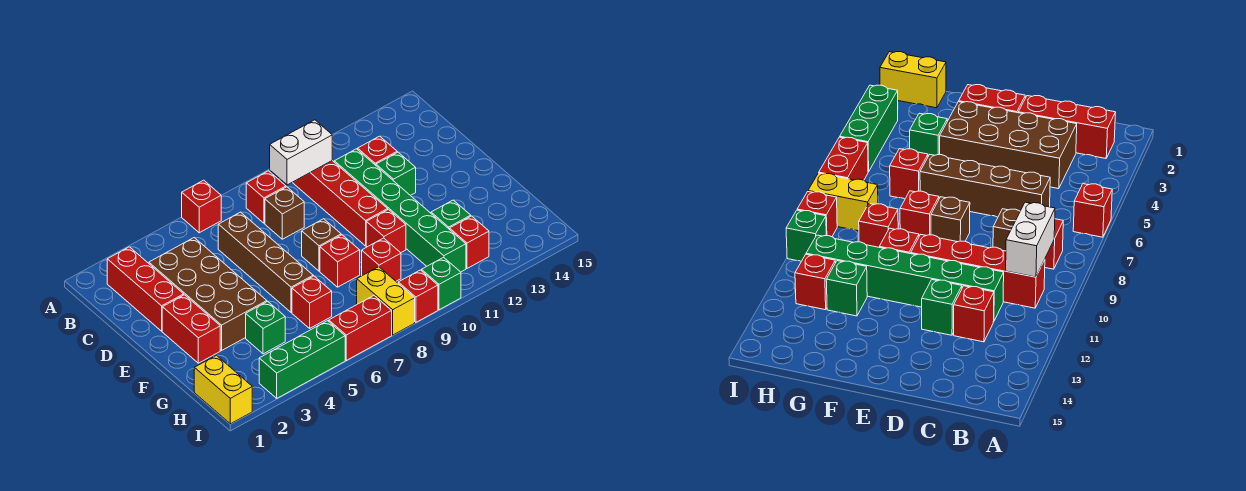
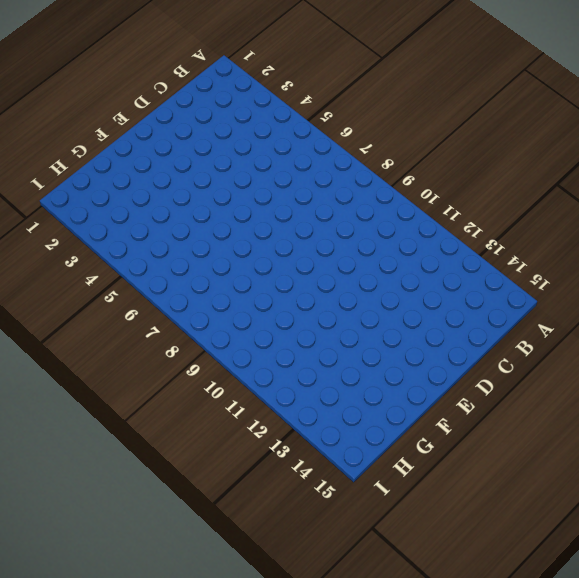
none -> red 1x1 brick [182,180,221,233]
none -> red 1x3 brick [107,247,184,331]
none -> red 1x1 brick [246,171,286,223]

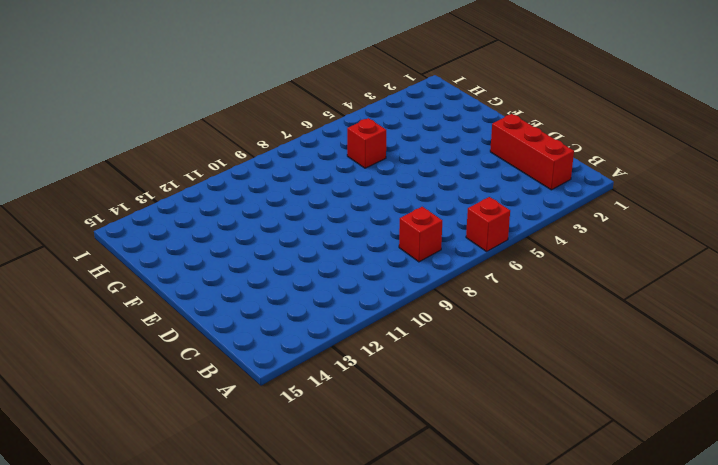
none -> red 1x4 brick [293,161,388,246]
none -> brown 2x4 brick [149,238,267,350]
none -> brown 1x4 brick [218,212,313,313]

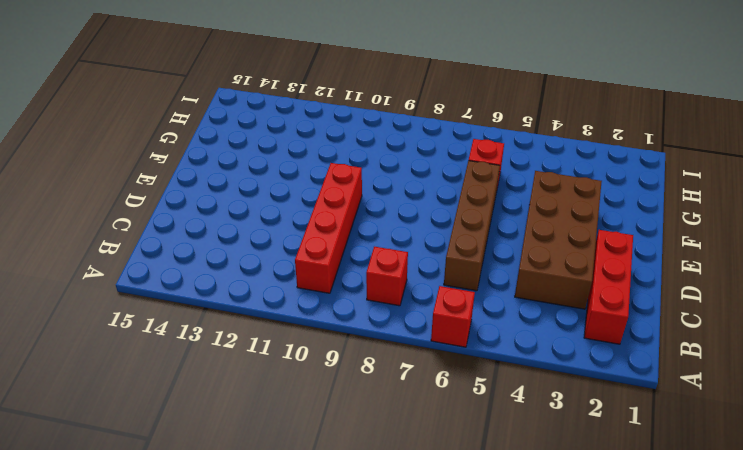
none -> brown 1x1 brick [265,187,304,239]
none -> green 1x6 brick [334,149,466,272]
none -> red 1x1 brick [358,136,397,165]

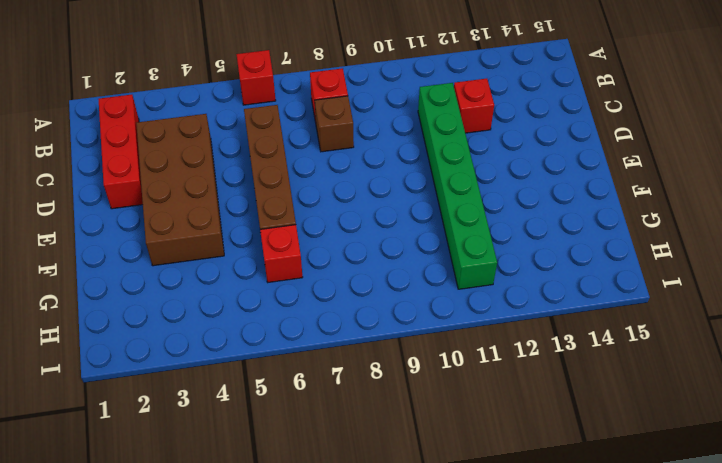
none -> red 1x4 brick [293,161,388,246]
none -> green 1x1 brick [376,152,416,196]
none -> red 1x2 brick [162,295,220,363]

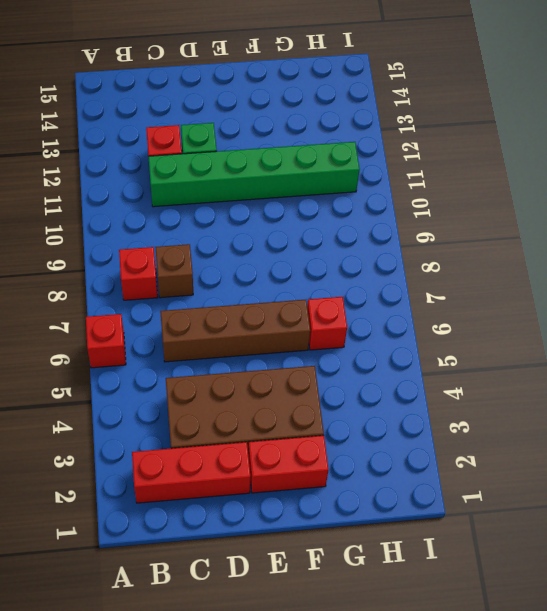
none -> red 1x4 brick [293,161,388,246]
none -> brown 1x1 brick [302,219,341,271]
none -> red 1x1 brick [320,235,360,287]

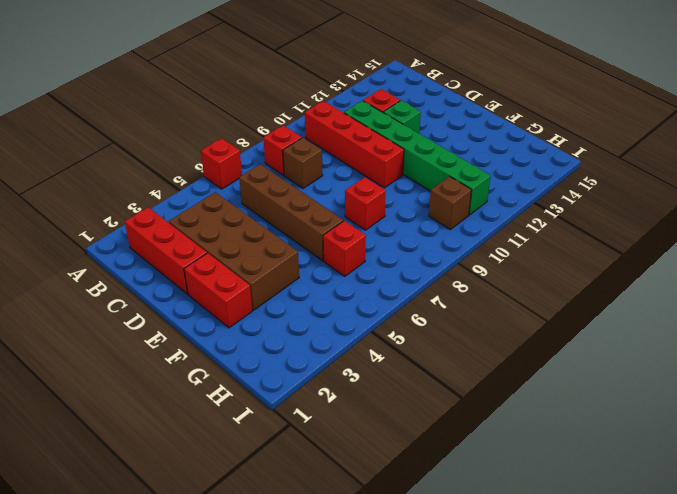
brown 1x1 brick [429,176,471,229] -> brown 1x1 brick moved to [302,219,341,271]
none -> red 1x1 brick [366,209,406,253]
none -> green 1x1 brick [246,301,285,354]
none -> red 1x1 brick [362,238,401,281]

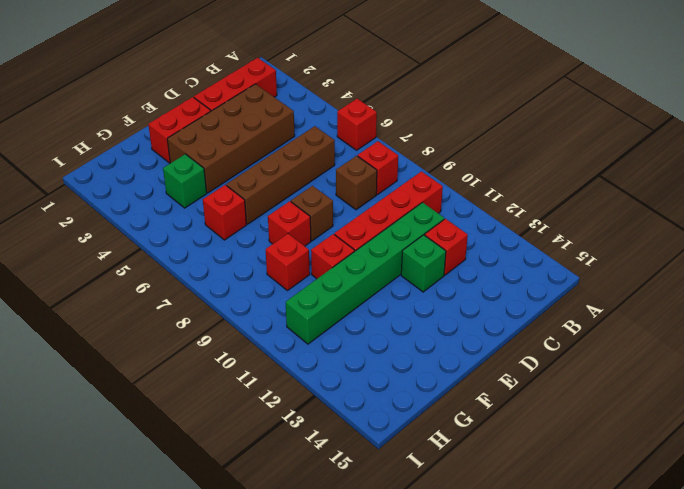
none -> green 1x1 brick [431,200,471,230]
none -> yellow 1x2 brick [194,355,252,424]
none -> yellow 1x2 brick [357,267,415,335]

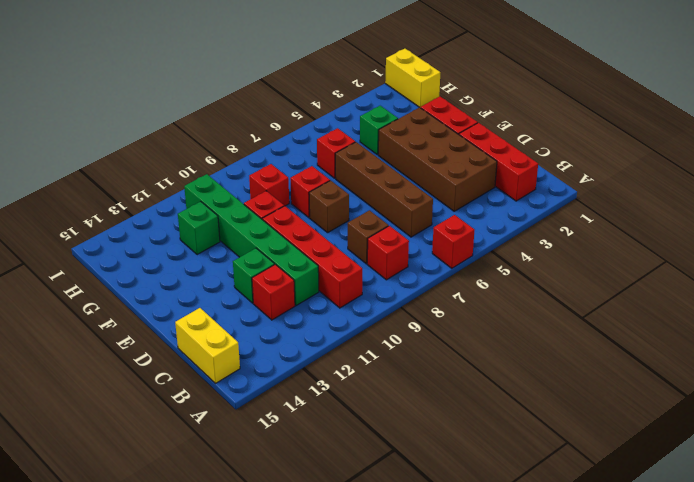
yellow 1x2 brick [175,308,240,383] -> yellow 1x2 brick moved to [357,267,415,335]
none -> red 1x1 brick [450,216,489,268]
none -> green 1x3 brick [259,321,345,398]
none -> red 1x2 brick [329,296,392,360]

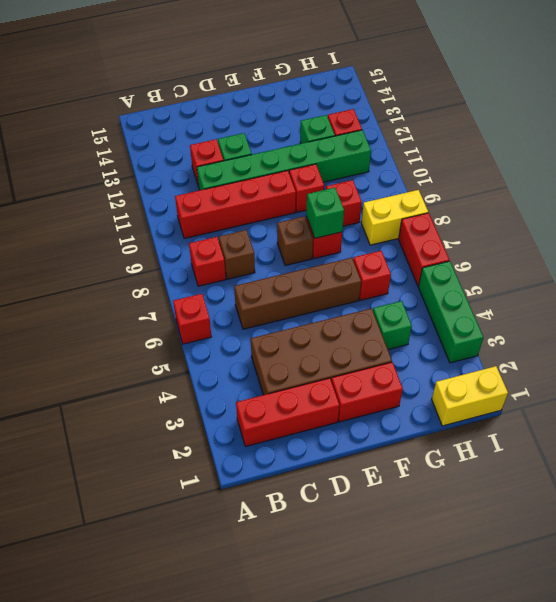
green 1x1 brick [306,188,344,238] -> green 1x1 brick moved to [422,257,461,310]
none -> red 1x1 brick [398,270,438,322]
none -> white 1x2 brick [270,120,332,185]

